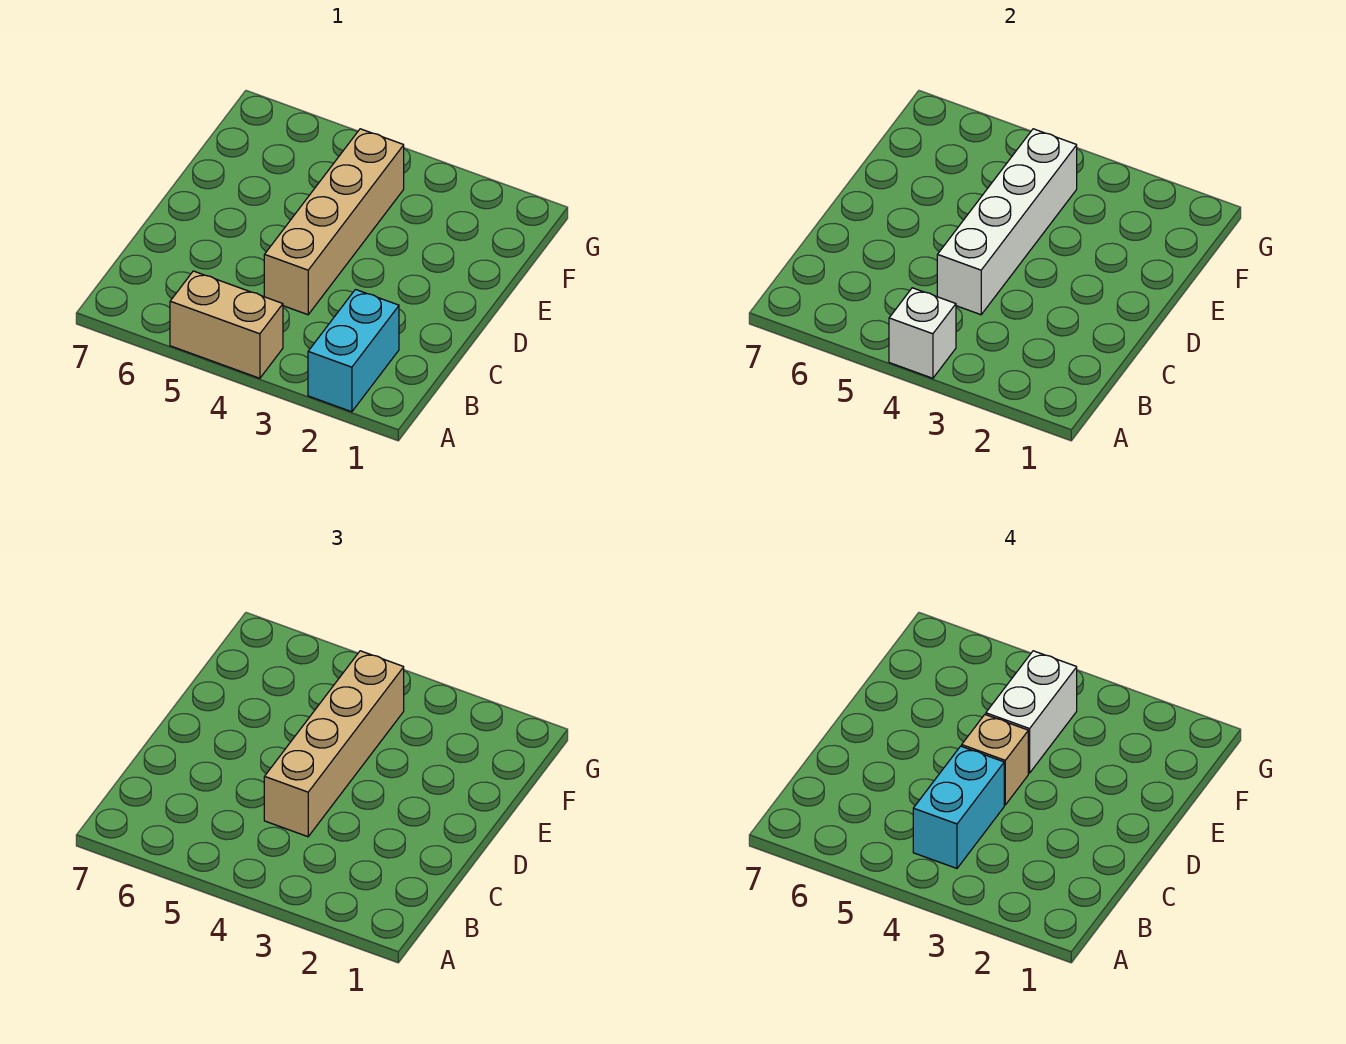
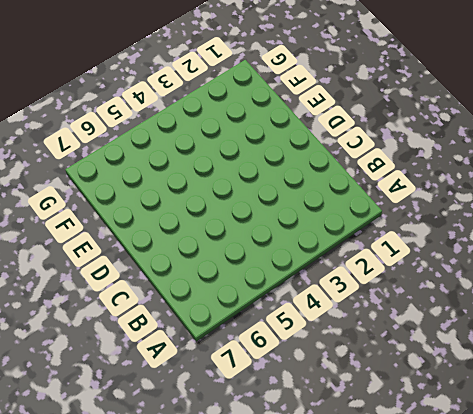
none -> cyan 1x2 brick [308,290,399,412]
none -> tan 1x2 brick [170,271,283,378]

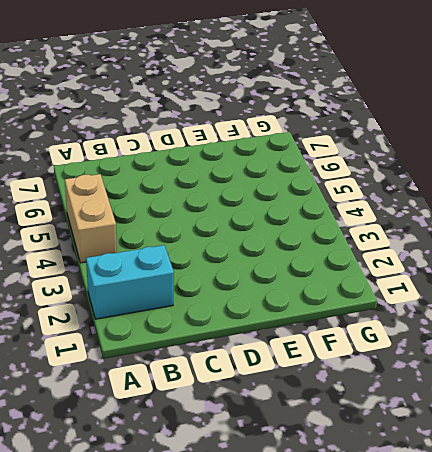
none -> tan 1x4 brick [264,129,404,315]
none -> white 1x1 brick [889,288,956,378]

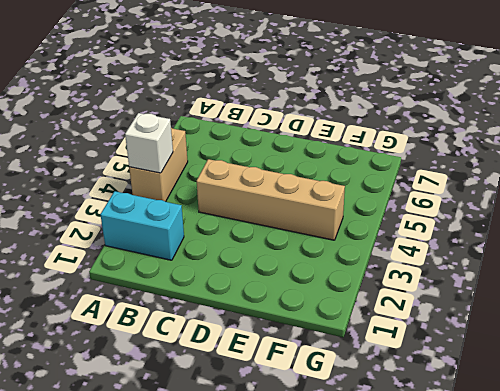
none -> white 1x4 brick [937,129,1077,315]
none -> tan 1x4 brick [264,651,404,837]

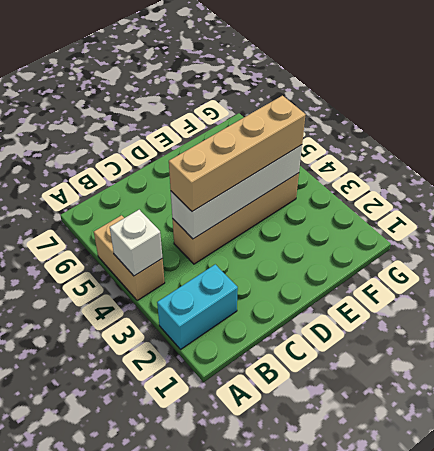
none -> cyan 1x2 brick [913,746,1004,868]
none -> tan 1x1 brick [962,715,1028,805]

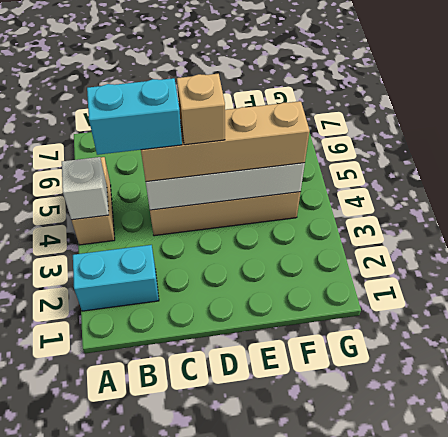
none -> white 1x2 brick [986,651,1077,773]

